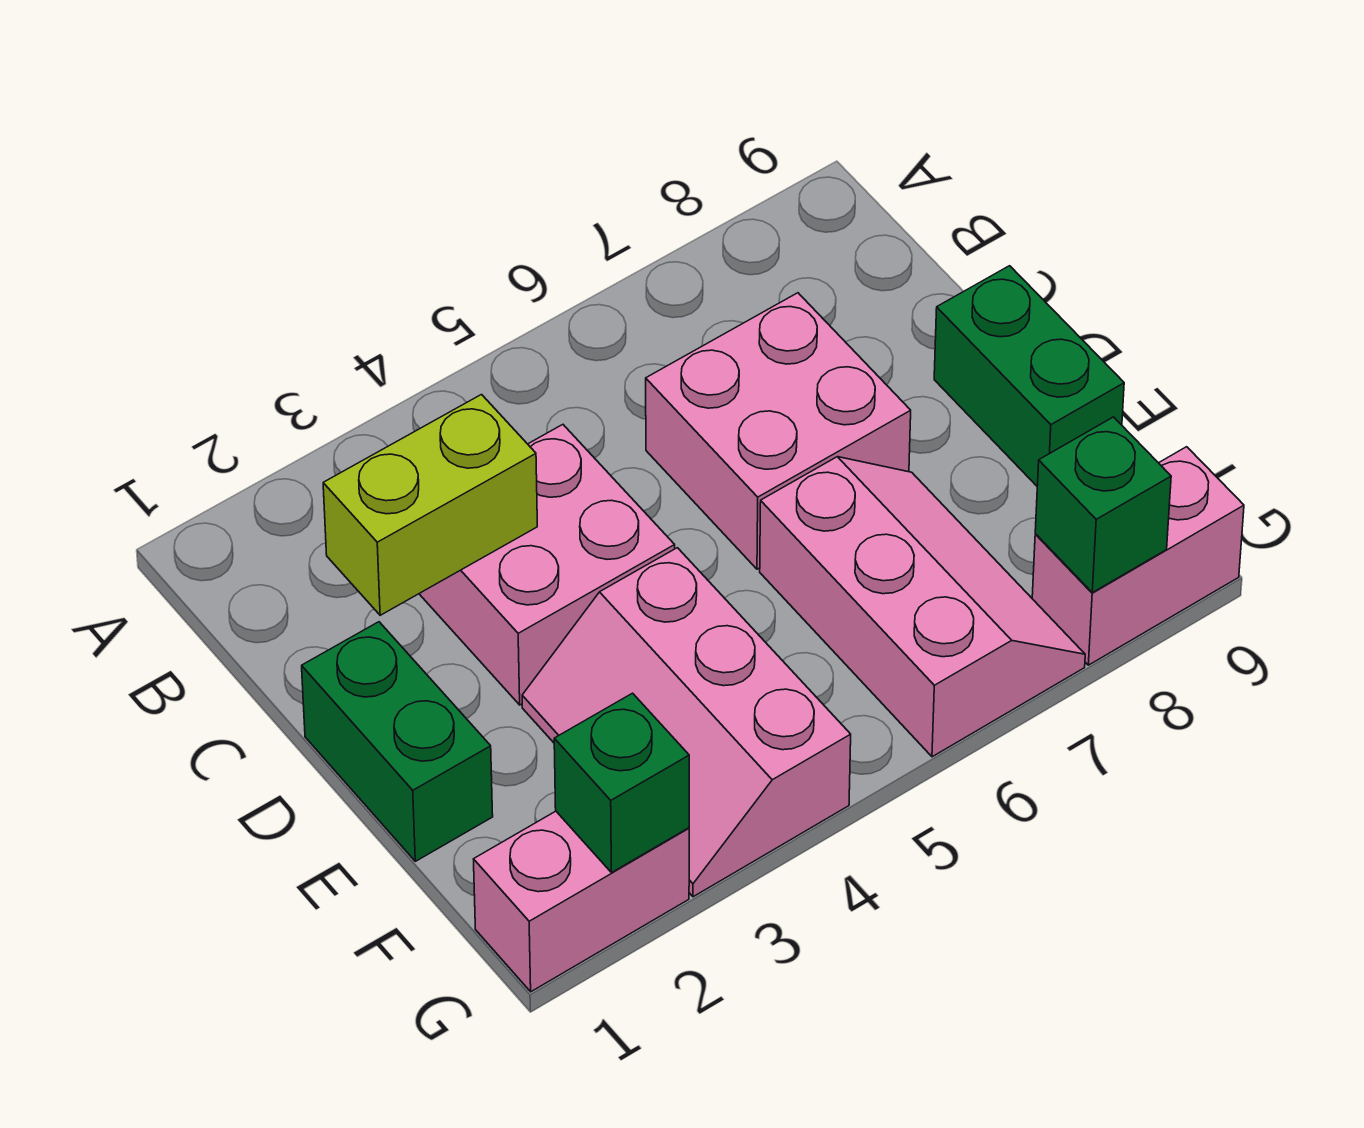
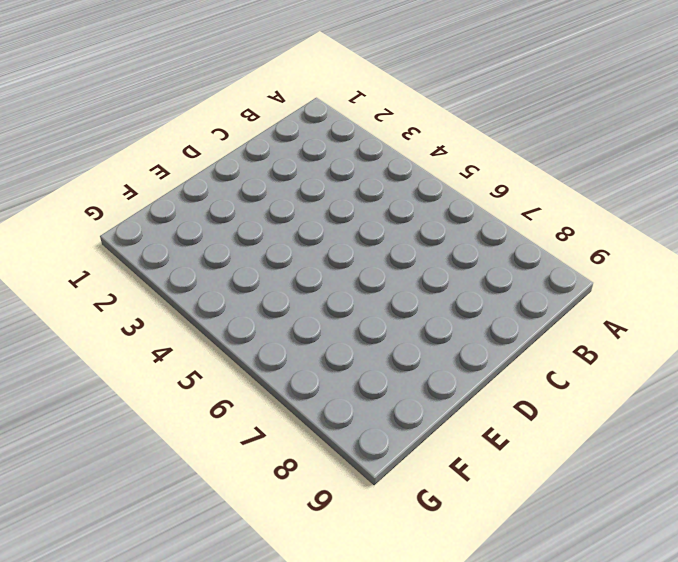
none -> pink 2x2 brick [419,425,675,705]
none -> pink 2x2 brick [646,293,911,569]

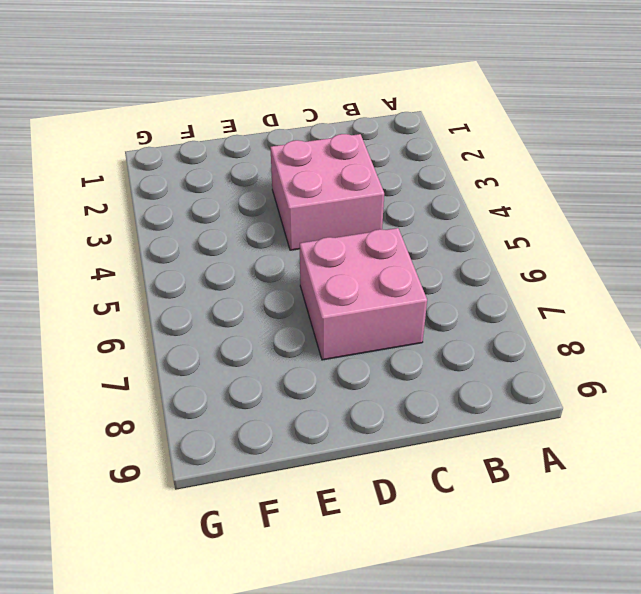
none -> green 1x2 brick [302,622,493,861]
none -> green 1x2 brick [934,266,1124,486]

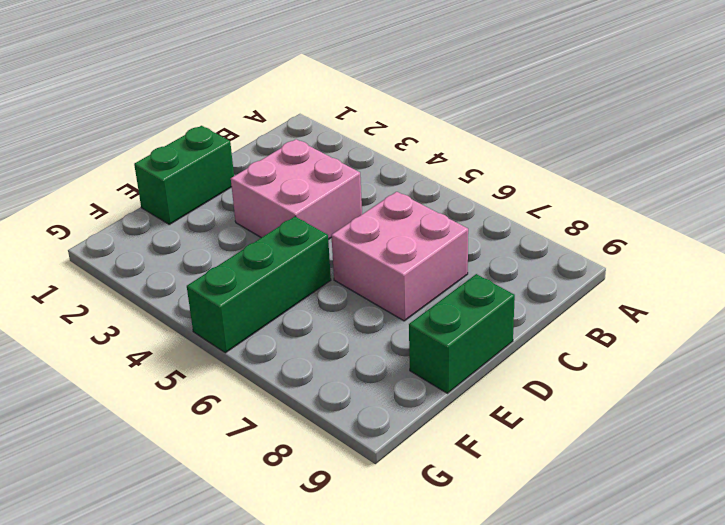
green 1x3 brick [187,217,331,353] -> none
none -> pink 2x3 slope [522,548,851,897]
none -> pink 2x3 slope [760,457,1085,757]

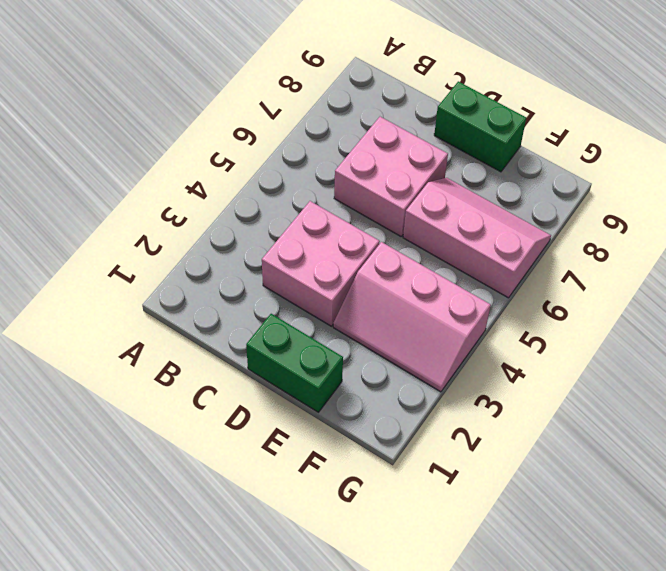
none -> pink 1x2 brick [474,811,689,992]
none -> pink 1x2 brick [1032,447,1244,665]

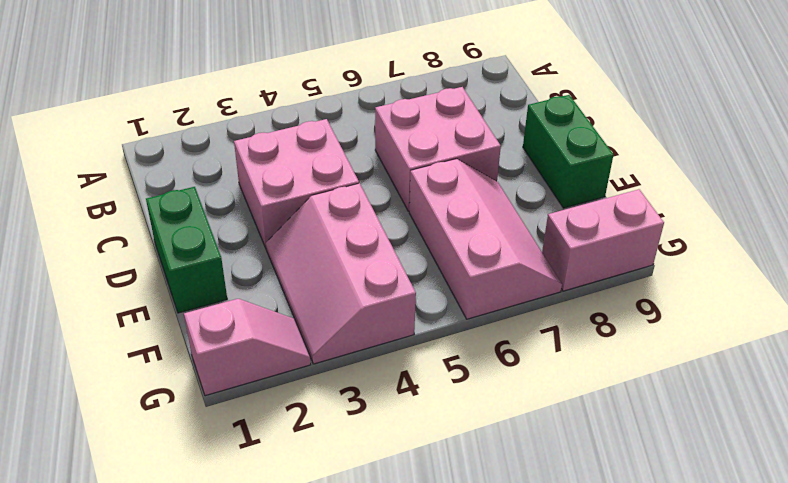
pink 1x2 slope [184,299,311,396] -> pink 1x2 brick [474,811,689,992]
none -> lime 1x2 brick [323,395,537,615]
none -> green 1x1 brick [554,693,689,873]

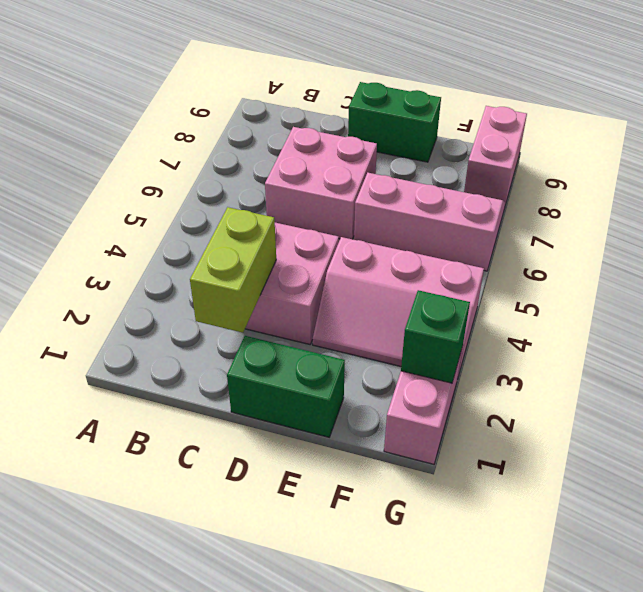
none -> green 1x1 brick [1035,417,1171,593]

